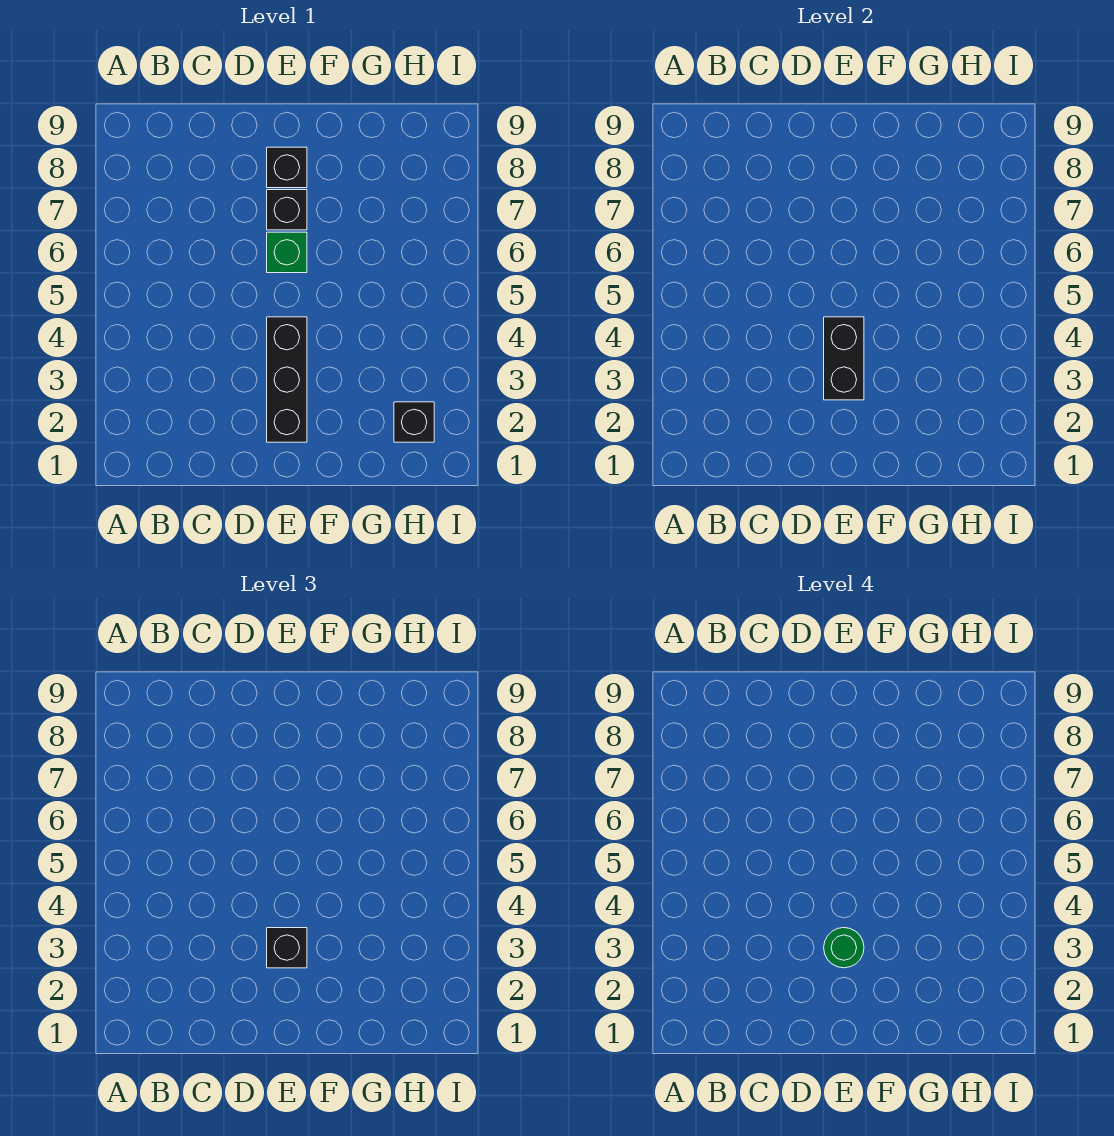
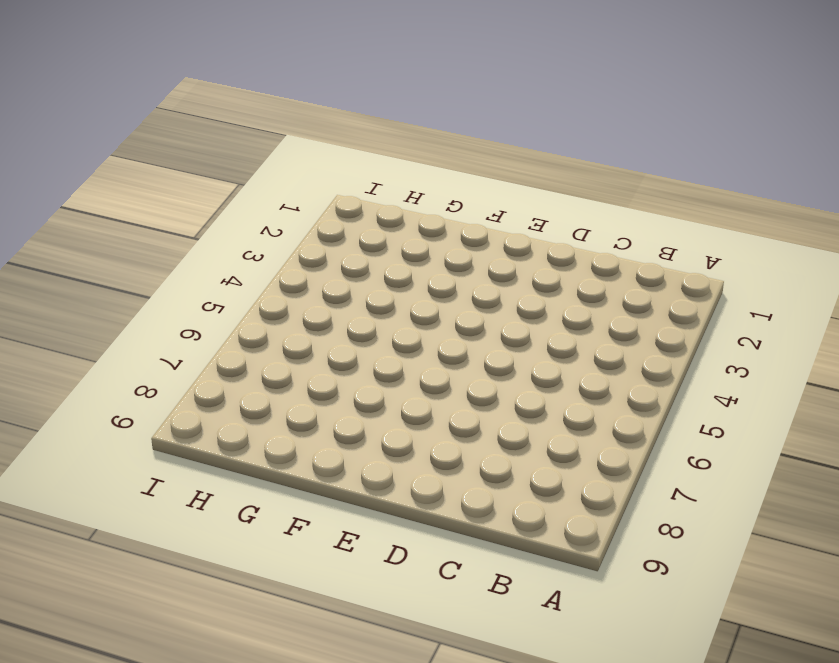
none -> black 1x3 brick [267,317,307,442]
none -> green 1x1 brick [267,232,307,273]

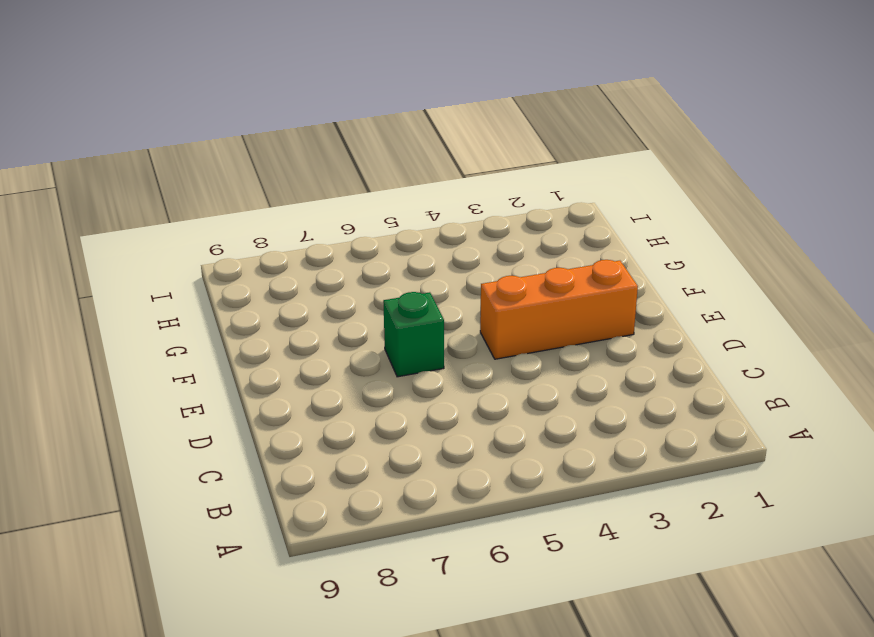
orange 1x3 brick [480,260,638,359] -> black 1x3 brick [267,317,307,442]
none -> black 1x1 brick [267,190,307,230]
none -> black 1x1 brick [267,147,307,188]

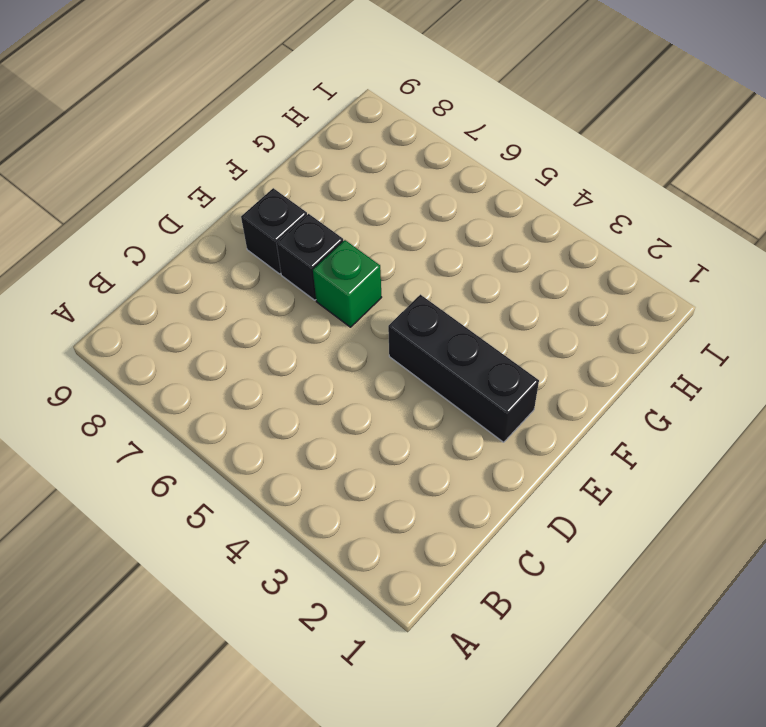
none -> black 1x1 brick [394,402,434,442]
none -> black 1x2 brick [824,317,864,400]

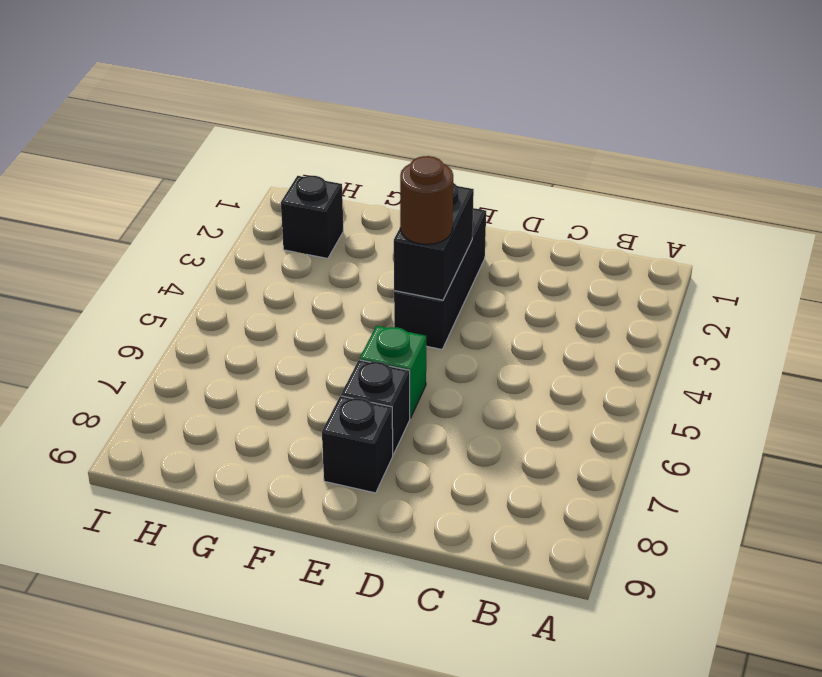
brown 1x1 round brick [400,156,453,244] -> none
none -> black 1x1 brick [267,928,307,968]
none -> green 1x1 round brick [824,928,864,968]

